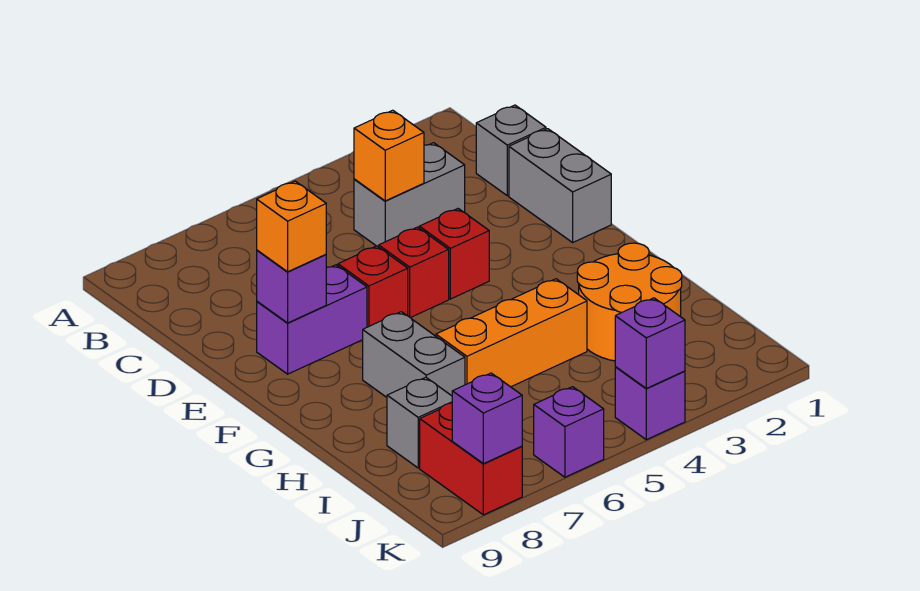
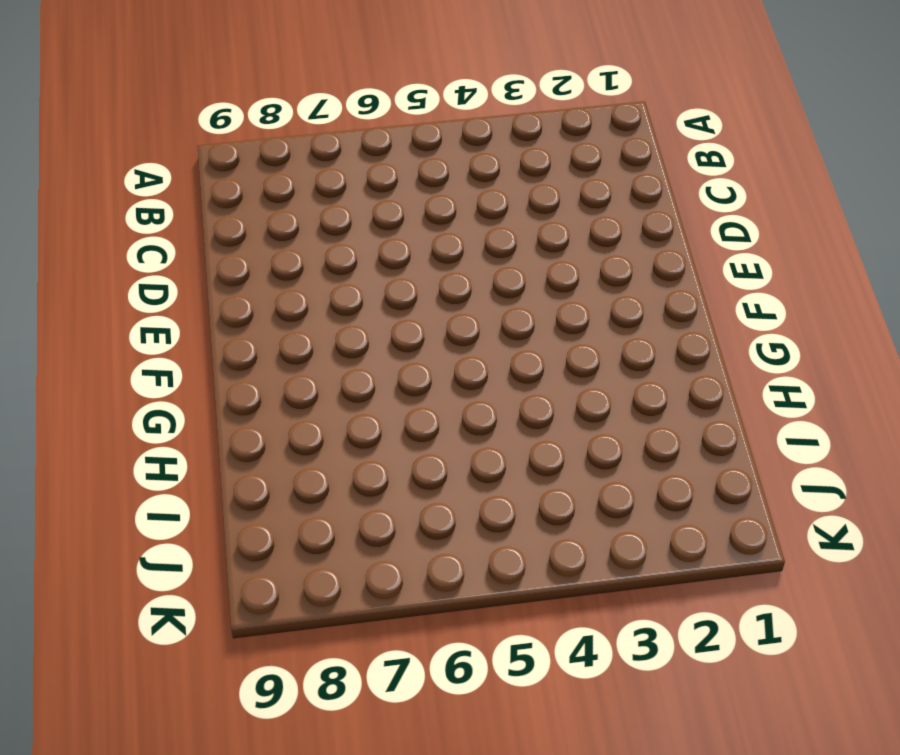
none -> grey 1x1 brick [476,105,546,196]
none -> grey 1x2 brick [354,143,465,247]
none -> grey 1x2 brick [509,129,611,242]

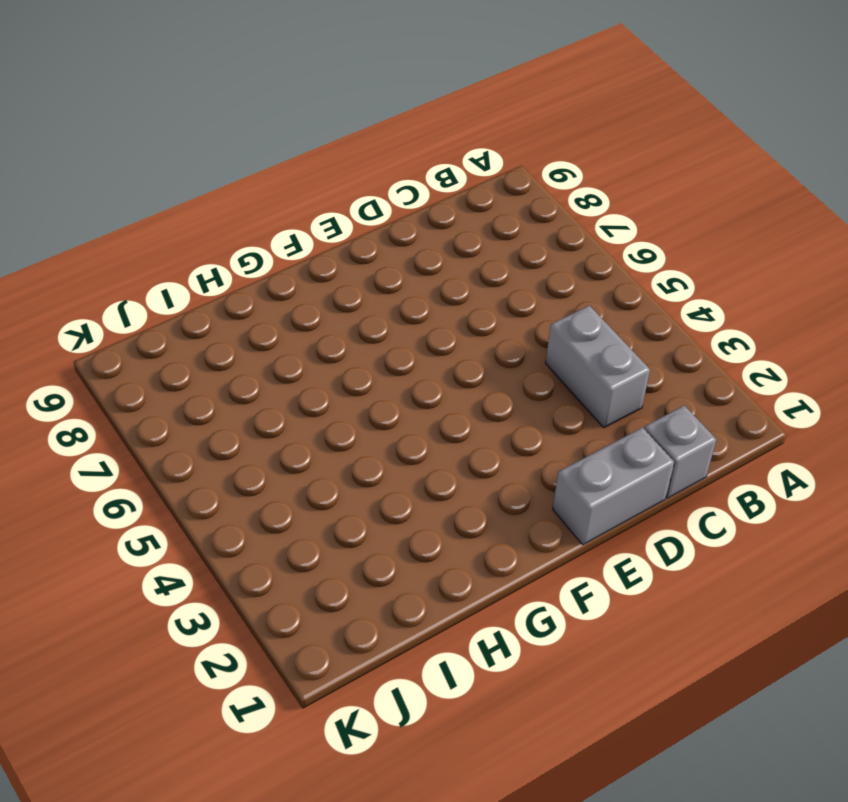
none -> red 1x1 brick [419,209,489,299]
none -> red 1x1 brick [379,227,449,318]
none -> red 1x1 brick [338,246,408,327]

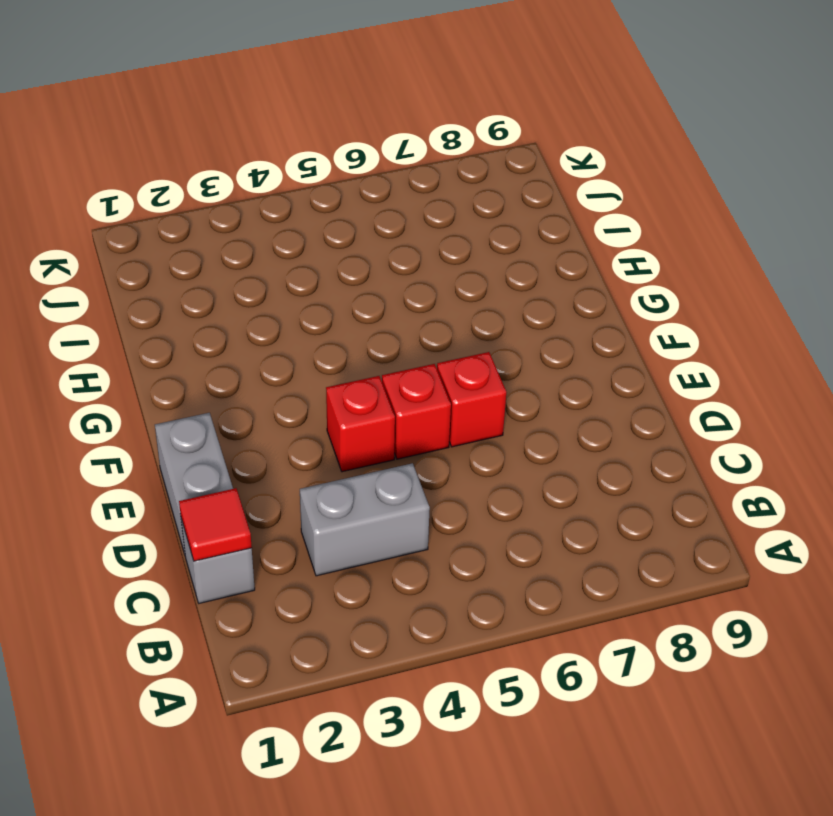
red 1x1 tile [179,488,252,561] -> none
none -> purple 1x2 brick [257,265,367,374]
none -> grey 1x2 brick [363,312,465,397]
none -> orange 2x2 round brick [577,243,682,361]

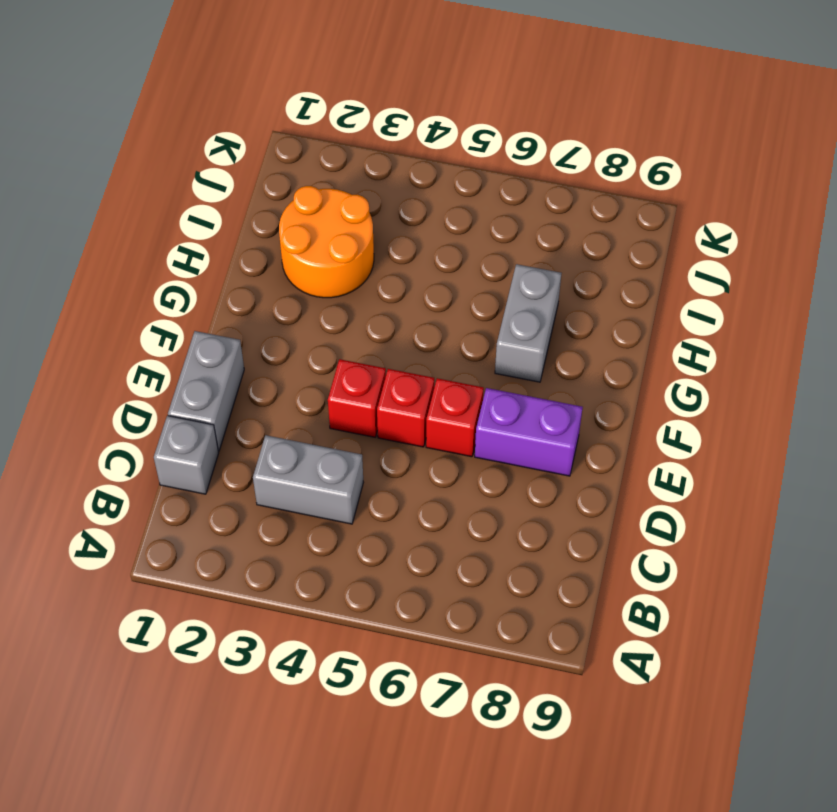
none -> orange 1x3 brick [436,279,587,387]
none -> grey 1x1 brick [387,377,452,468]
none -> red 1x2 brick [420,403,522,515]

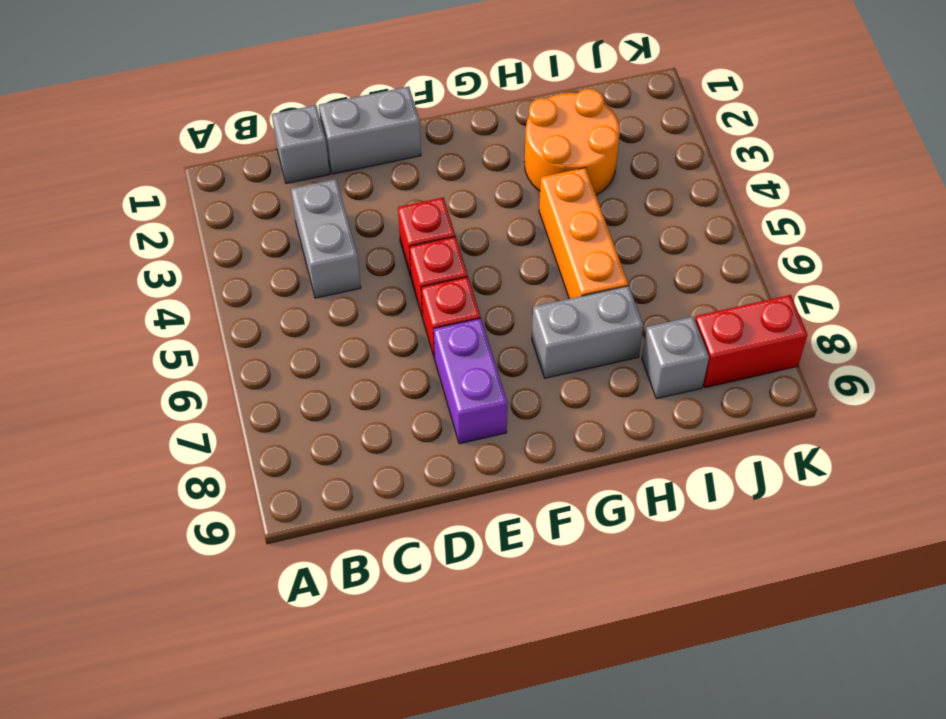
none -> purple 1x1 brick [615,367,685,440]
none -> purple 1x1 brick [534,387,604,477]
none -> orange 1x1 brick [354,110,424,201]

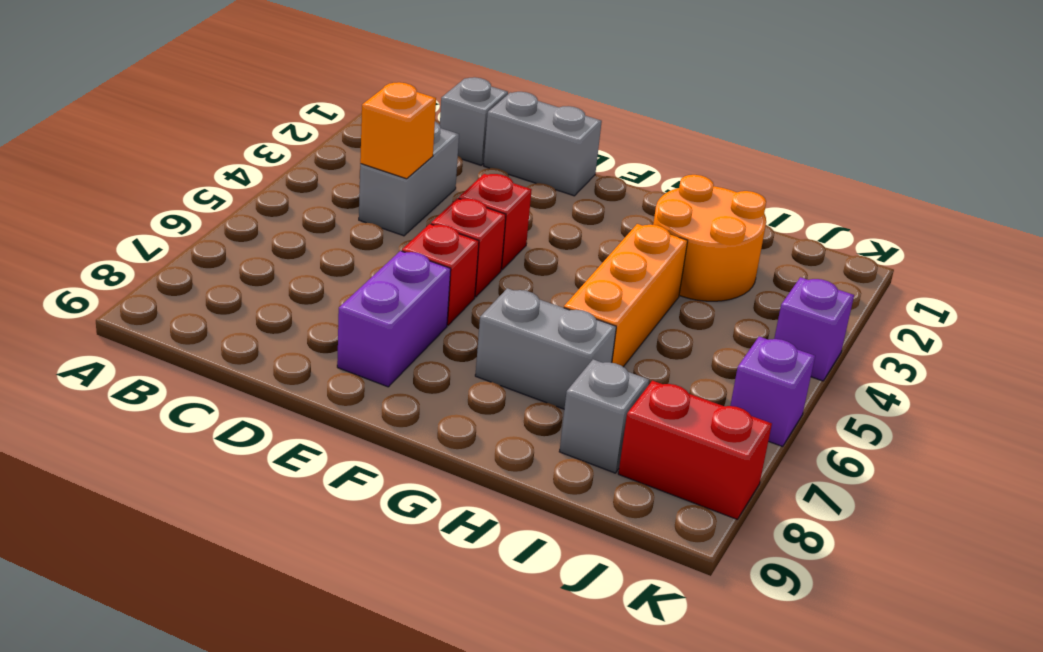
none -> purple 1x1 brick [257,250,326,323]
none -> purple 1x1 brick [615,298,685,388]
none -> purple 1x1 brick [452,373,522,464]

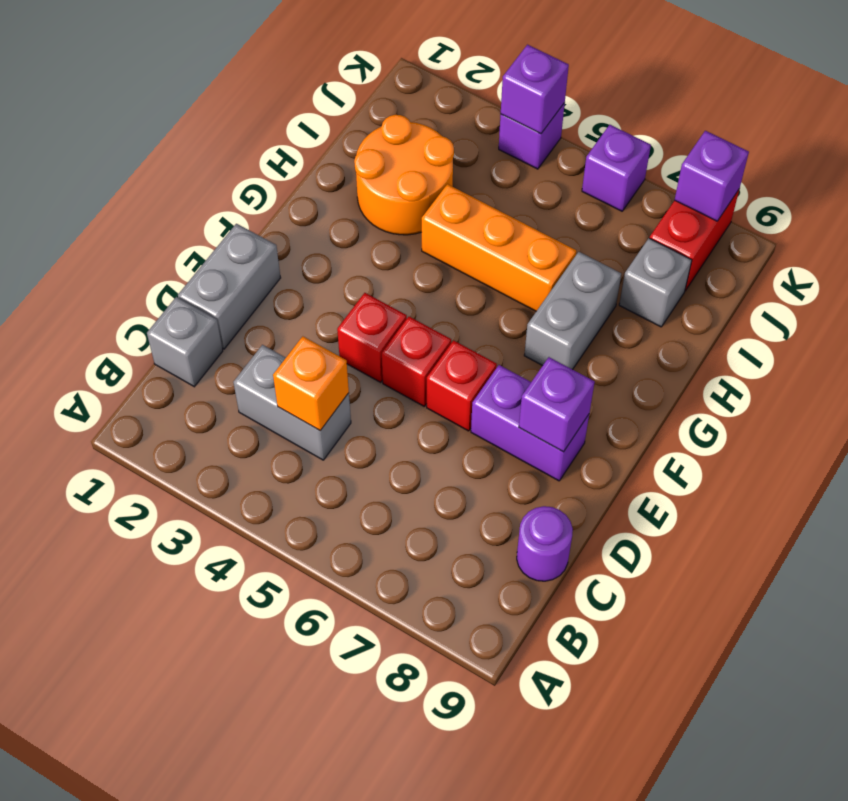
purple 1x1 round brick [517,506,573,581] -> none
none -> orange 1x1 brick [257,181,326,272]

